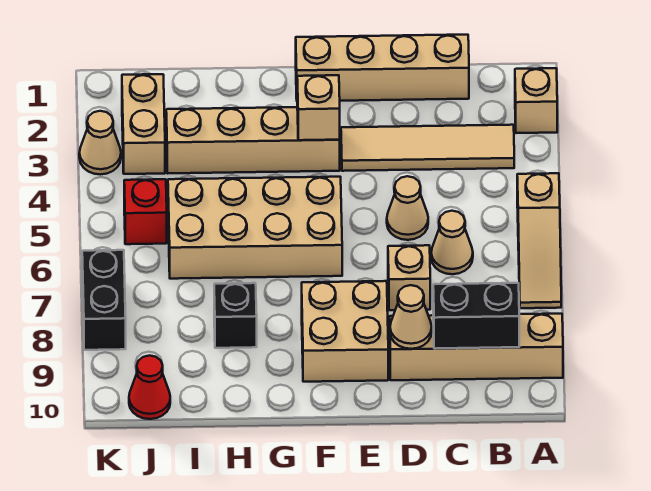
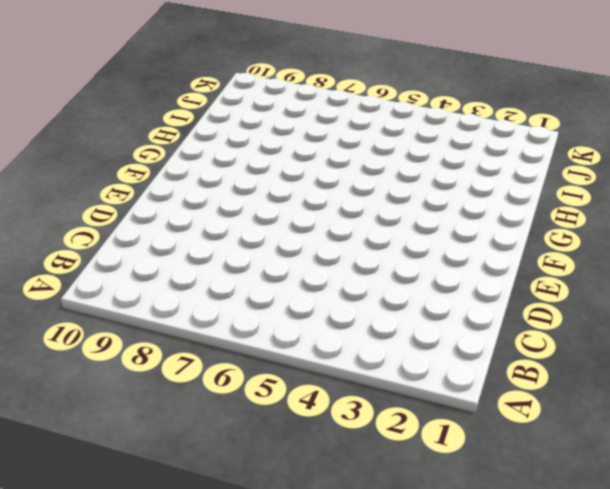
none -> tan 1x1 brick [515,68,557,133]
none -> tan 1x3 slope [517,173,561,308]
none -> tan 1x4 brick [390,314,563,380]

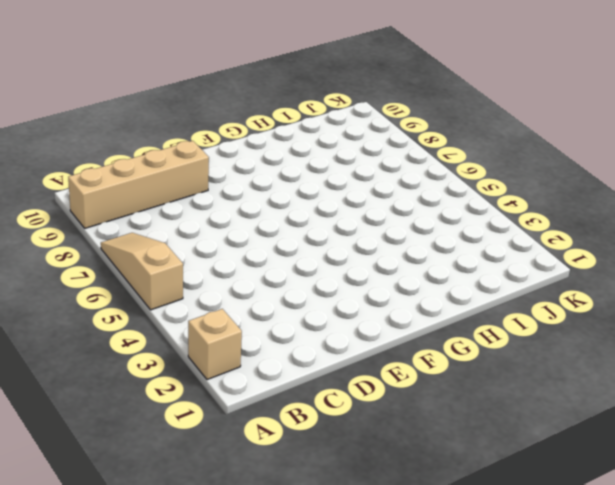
none -> tan 1x4 tile [341,125,514,171]
none -> tan 1x4 brick [296,35,469,101]
none -> tan 1x1 cone [431,211,473,274]

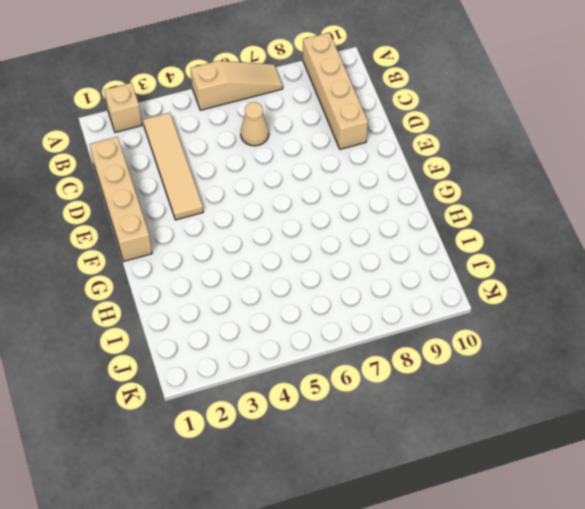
none -> tan 1x1 cone [387,176,428,240]
none -> tan 1x1 brick [388,245,430,310]
none -> tan 2x2 brick [302,281,388,382]

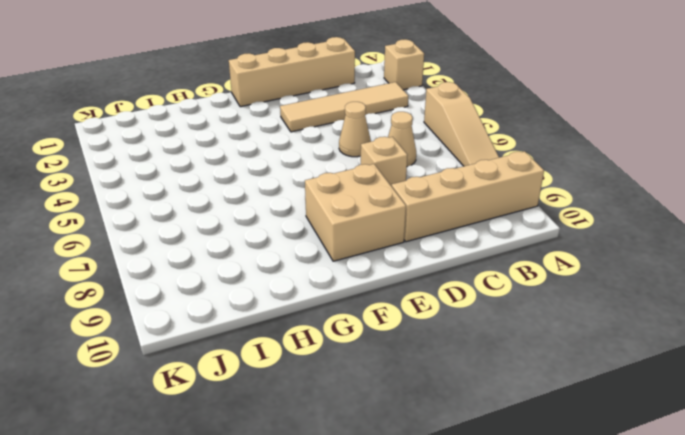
none -> tan 1x4 brick [166,107,340,173]
none -> tan 2x4 brick [168,177,342,279]
none -> black 1x1 brick [214,283,257,348]

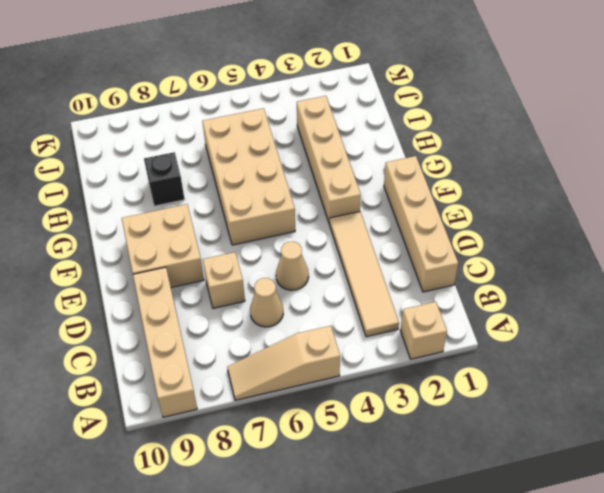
none -> tan 1x2 brick [122,74,165,174]
none -> red 1x1 brick [124,179,167,244]
none -> red 1x1 cone [129,356,170,419]

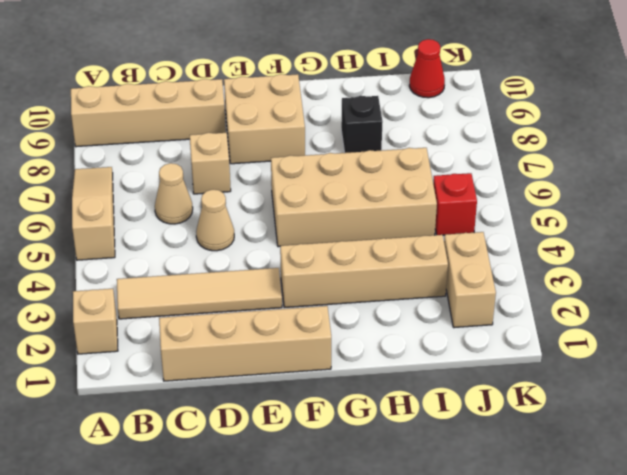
none -> tan 1x1 cone [79,111,121,174]
none -> black 1x2 brick [82,250,126,350]
none -> black 1x2 brick [433,283,519,349]

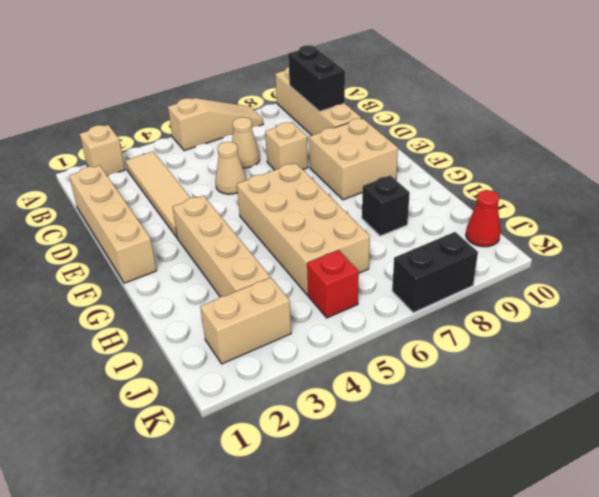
none -> tan 1x1 cone [79,111,121,174]
none -> tan 1x1 cone [390,285,432,349]
none -> tan 1x1 brick [297,75,340,140]

